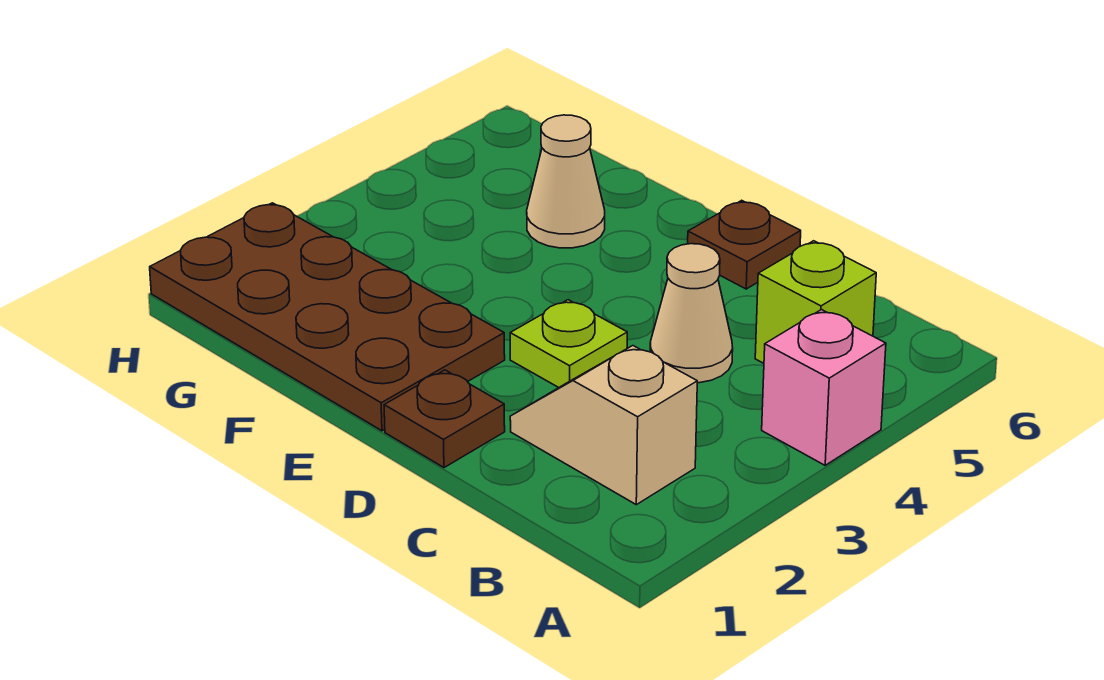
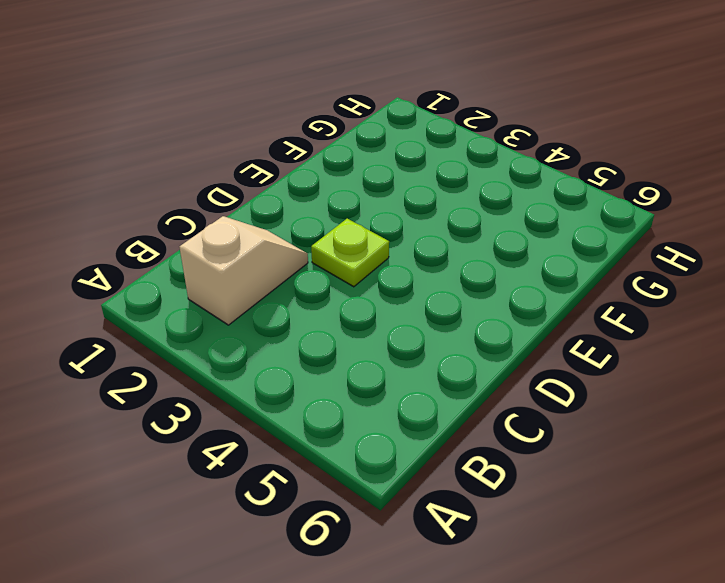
none -> pink 1x1 brick [762,310,886,465]
none -> lime 1x1 brick [755,241,876,363]

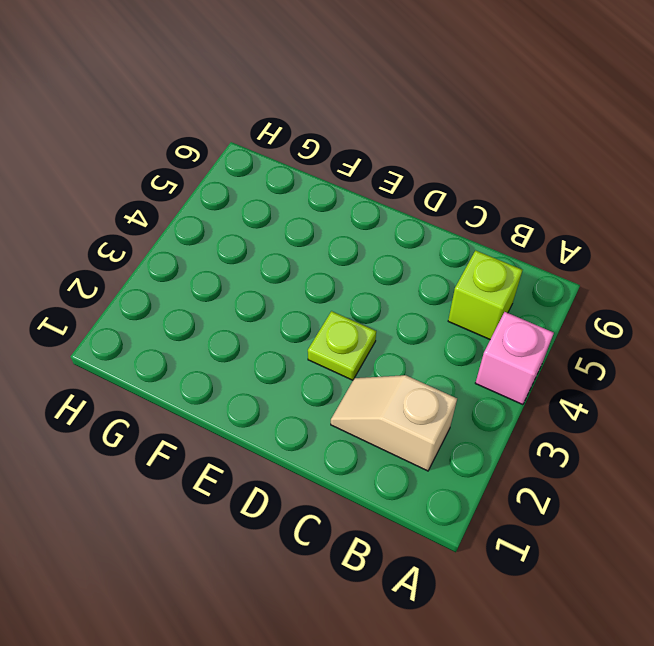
none -> tan 1x1 cone [650,244,733,383]
none -> brown 1x1 plate [384,370,505,468]

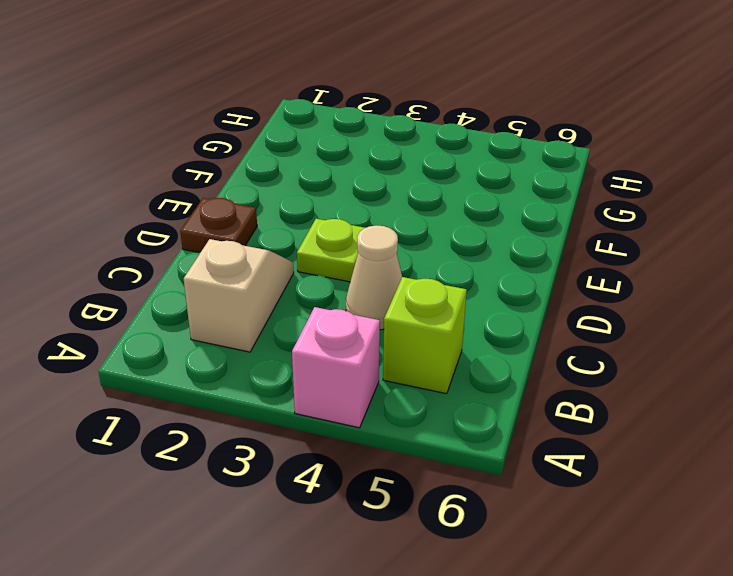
none -> brown 1x1 plate [688,200,801,289]
none -> brown 2x4 plate [150,203,505,431]

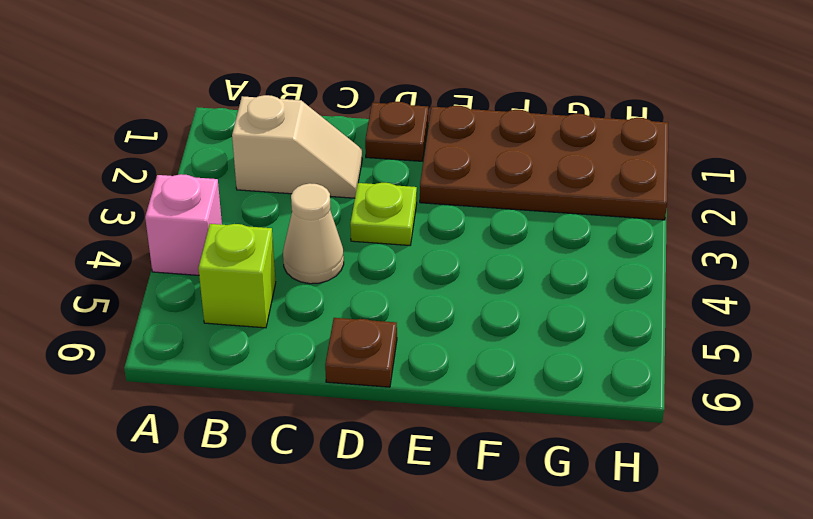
none -> tan 1x1 cone [527,115,605,248]

